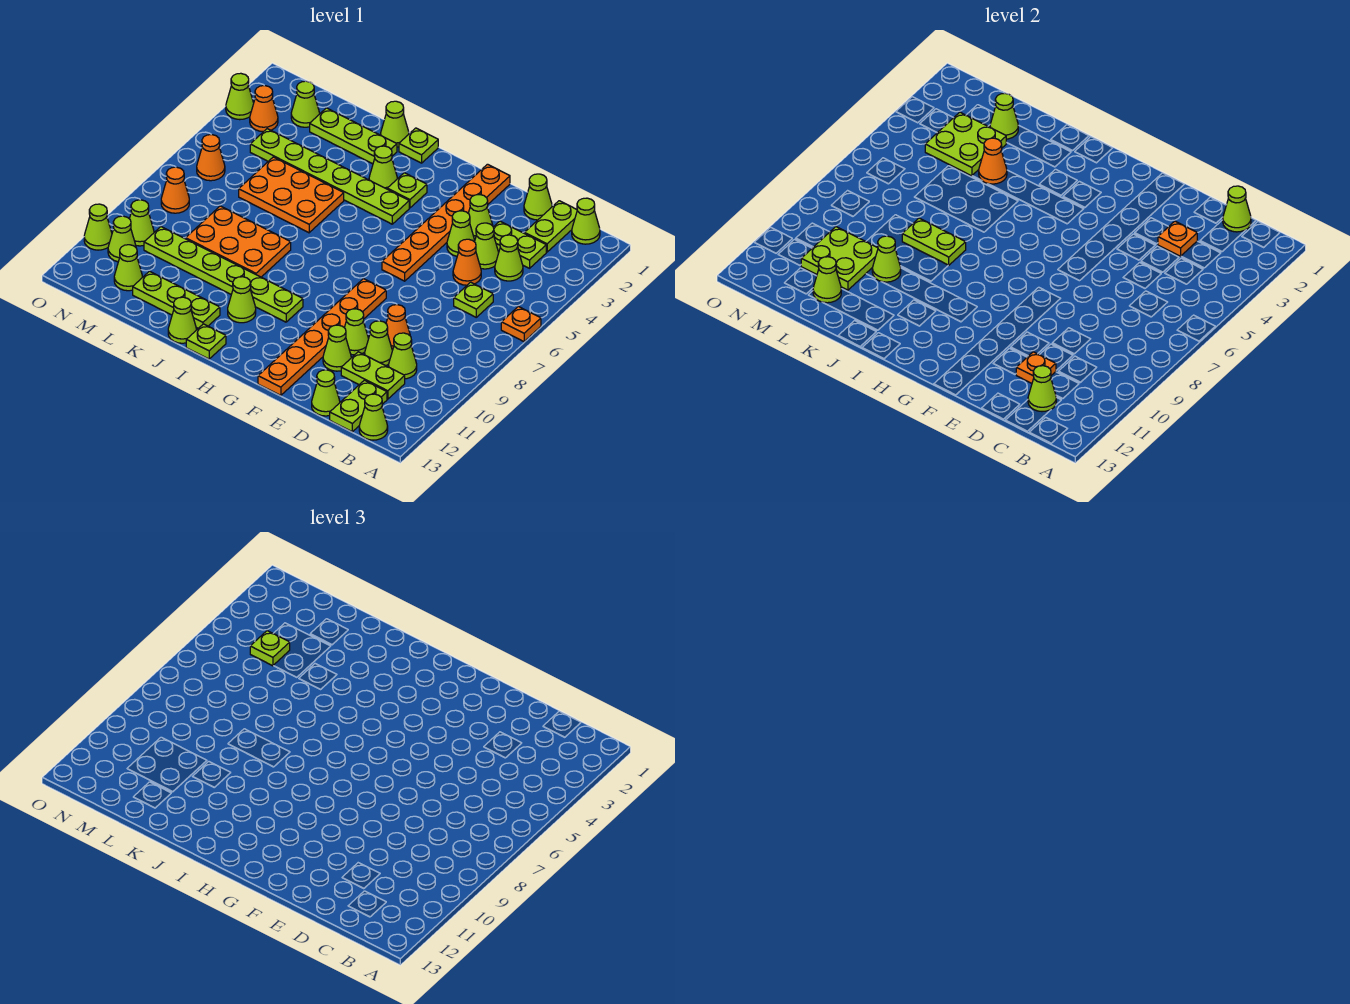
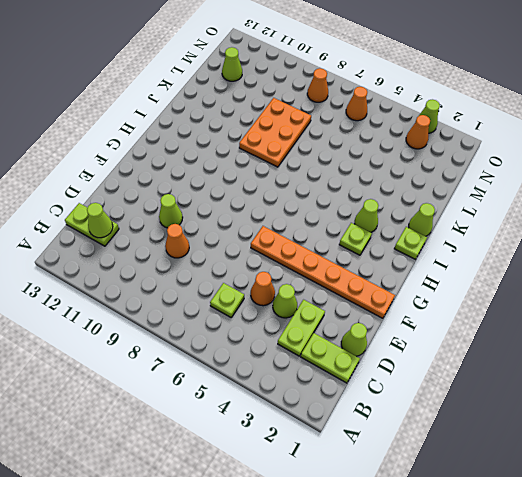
none -> orange 1x1 plate [501,306,541,342]
none -> lime 1x1 cone [572,198,600,244]
none -> lime 1x1 cone [359,394,388,440]
none -> lime 1x1 cone [495,235,523,281]

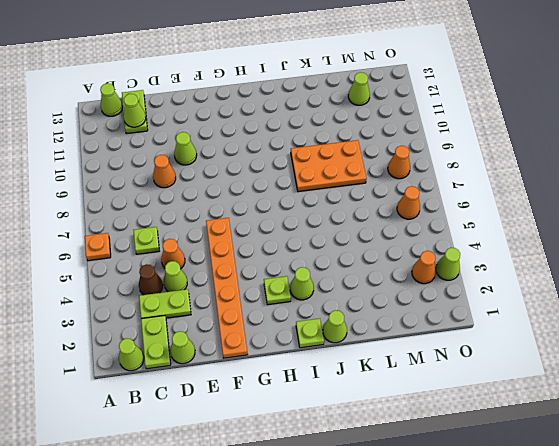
brown 1x1 cone [139,264,163,295] -> lime 1x1 cone [495,235,523,281]
none -> lime 1x1 cone [389,333,417,379]
none -> lime 1x2 plate [341,352,405,399]
none -> lime 1x1 cone [365,321,392,366]
none -> lime 1x1 cone [312,370,340,416]

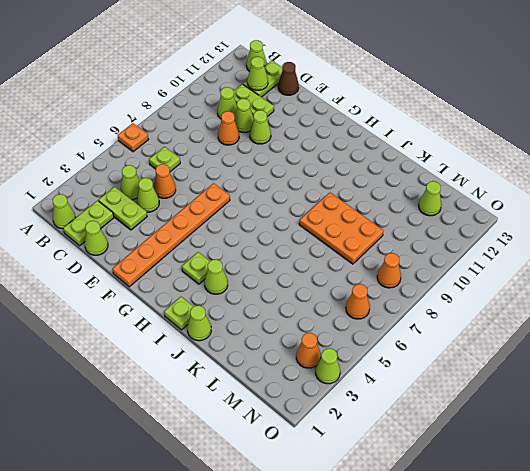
brown 1x1 cone [278,62,299,95] -> lime 1x1 cone [312,370,340,416]
none -> lime 1x1 cone [468,195,493,240]
none -> lime 1x1 cone [447,211,475,256]
none -> lime 1x1 cone [323,325,351,371]
none -> orange 1x6 plate [258,279,386,395]

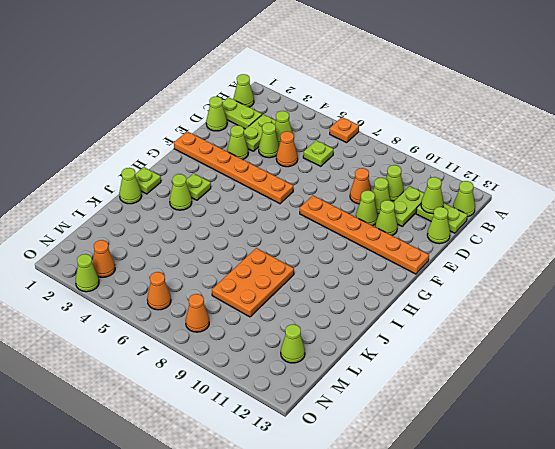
none -> lime 1x1 cone [447,211,475,256]
none -> lime 1x6 plate [250,129,409,224]
none -> lime 1x6 plate [144,227,303,322]
none -> lime 1x1 cone [228,277,256,323]

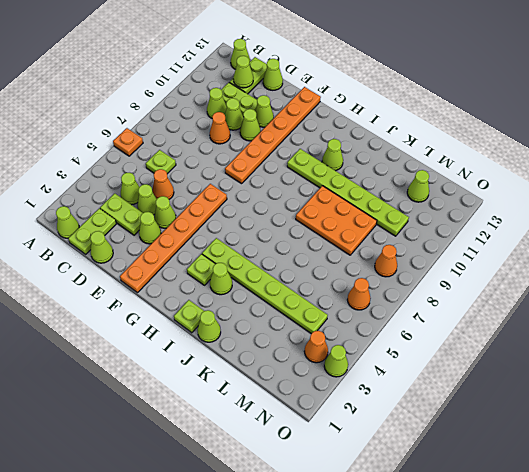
none -> lime 1x1 plate [186,324,226,359]
none -> lime 1x3 plate [310,108,397,164]
none -> orange 2x3 plate [239,157,344,233]
none -> lime 1x3 plate [133,271,220,328]

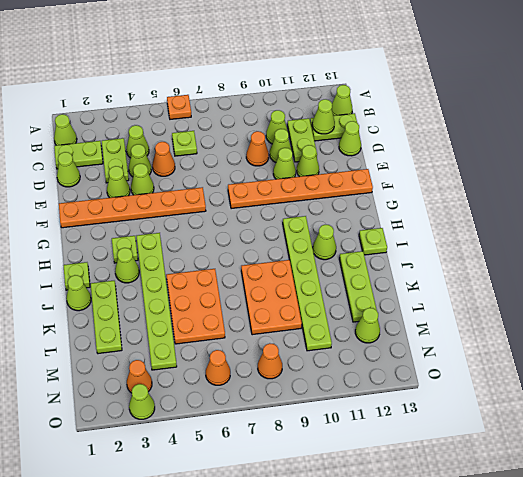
none -> lime 1x1 cone [168,297,197,343]
none -> lime 1x1 cone [291,81,320,127]
none -> lime 1x1 cone [130,200,154,246]
none -> lime 1x1 cone [108,216,136,262]

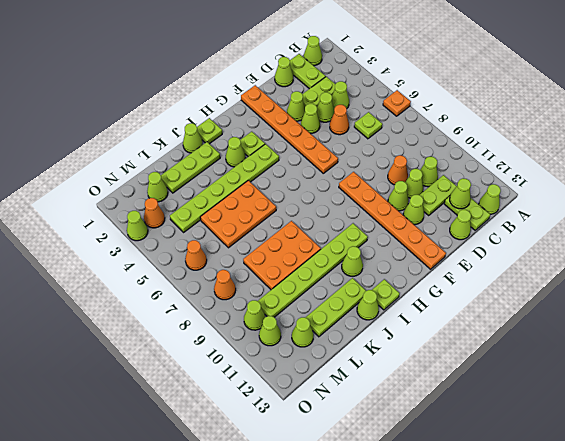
none -> lime 1x1 cone [84,204,112,250]
none -> lime 1x1 cone [1223,186,1251,232]
none -> orange 1x1 plate [1158,221,1197,256]
none -> orange 1x1 plate [1016,352,1056,383]

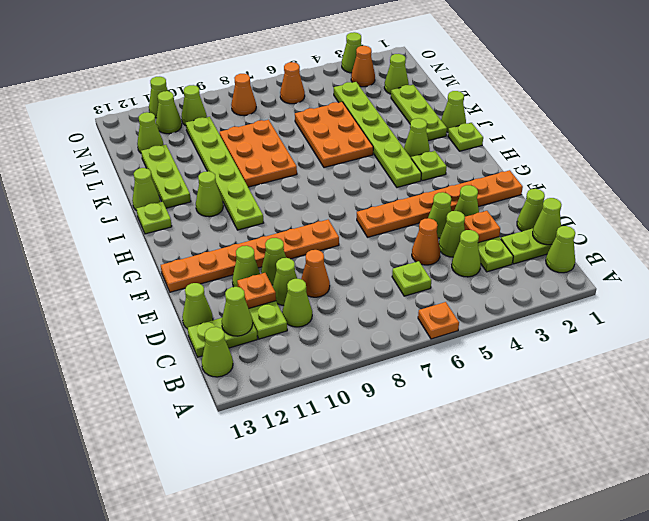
none -> lime 1x2 plate [902,218,966,265]
none -> orange 1x1 cone [979,138,1007,184]
none -> lime 1x1 cone [872,236,901,282]
none -> lime 1x1 cone [990,93,1018,139]

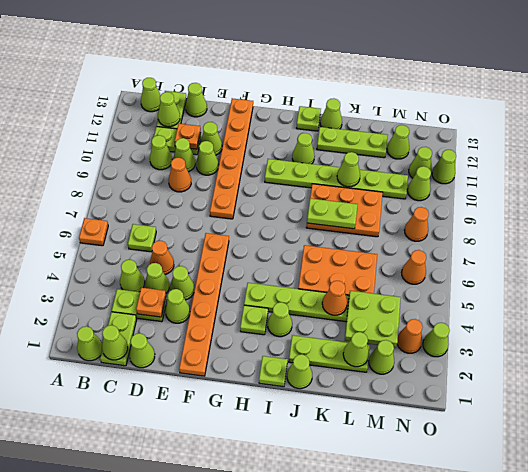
none -> lime 2x2 plate [801,227,878,290]
none -> lime 1x1 cone [813,257,841,303]
none -> lime 1x1 plate [250,631,290,666]

